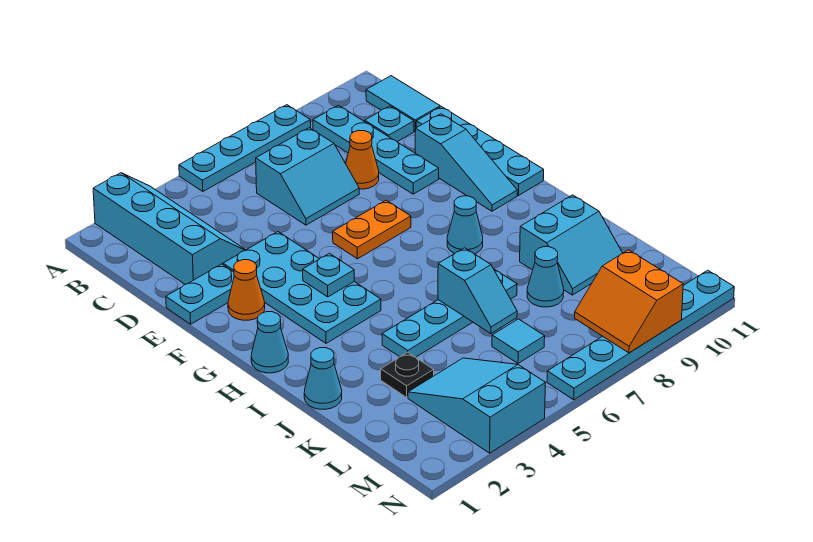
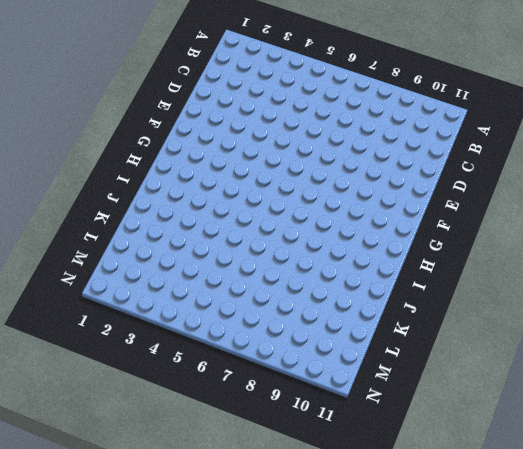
none -> cyan 2x4 slope [93,173,245,284]
none -> cyan 1x4 plate [179,105,311,191]
none -> cyan 1x4 plate [313,105,439,194]

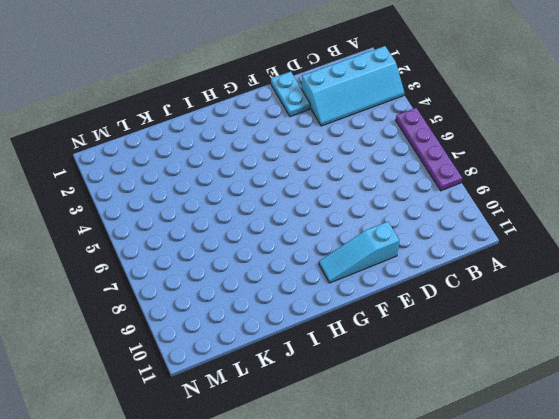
purple 1x4 plate [396,108,462,191] -> cyan 1x4 plate [179,105,311,191]
none -> cyan 1x4 plate [313,105,439,194]
none -> cyan 1x2 tile [366,76,440,131]
none -> cyan 2x2 slope [256,128,359,225]

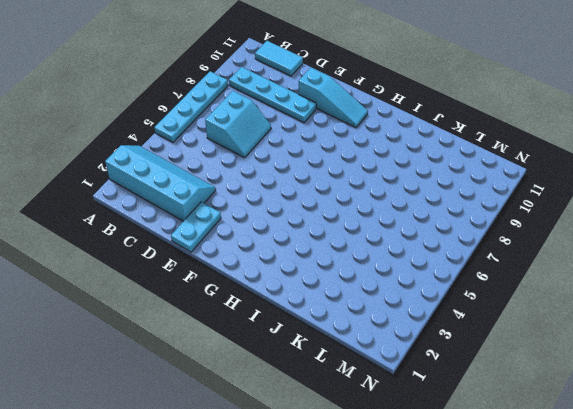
none -> cyan 1x1 plate [365,106,414,142]
none -> orange 1x1 cone [346,130,379,189]
none -> cyan 1x4 plate [416,107,544,196]

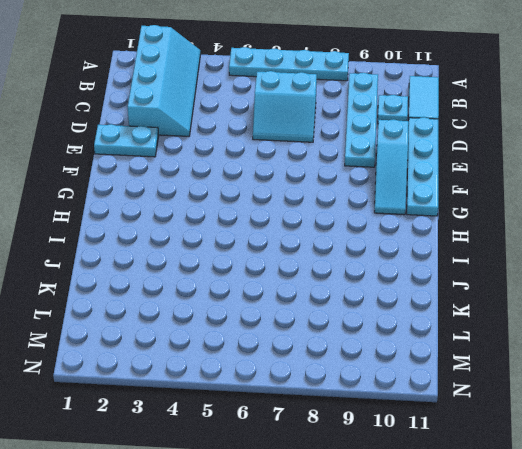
none -> orange 1x1 cone [346,130,379,189]
none -> cyan 2x4 plate [223,232,381,343]
none -> orange 1x1 cone [228,260,265,320]

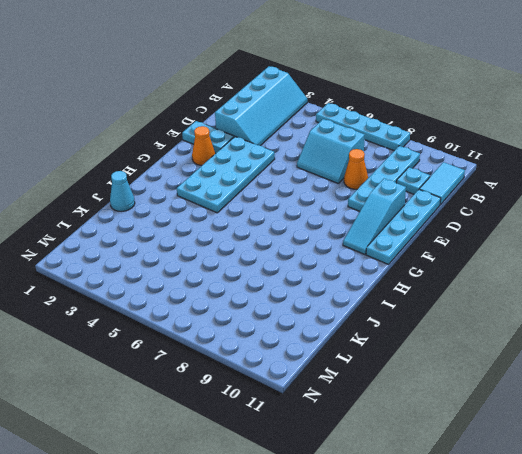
none -> orange 1x2 plate [333,200,411,259]
none -> cyan 1x1 cone [251,312,288,373]
none -> cyan 1x1 cone [447,196,483,254]

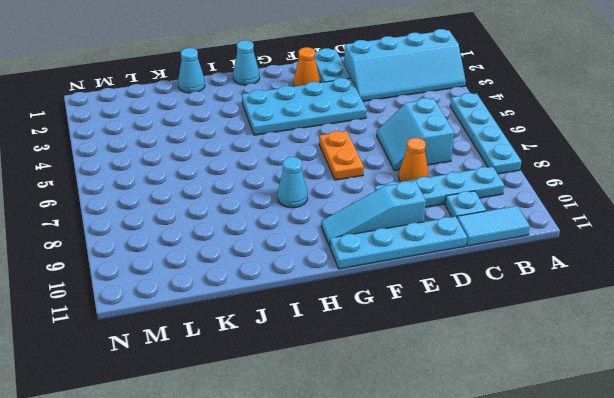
none -> cyan 1x4 plate [382,269,517,357]
none -> cyan 2x2 slope [520,195,623,295]
none -> black 1x1 plate [381,352,434,397]

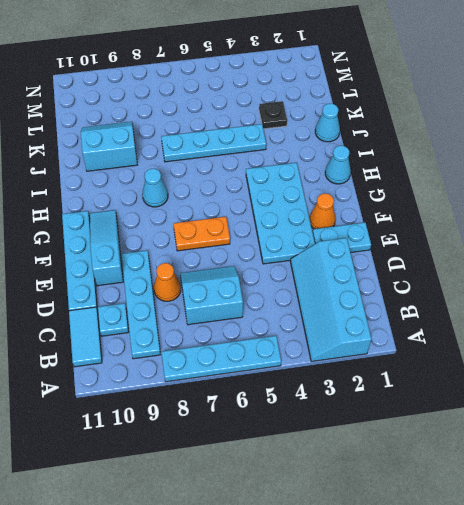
none -> cyan 1x1 cone [527,247,564,307]
none -> cyan 2x3 slope [408,358,546,453]
none -> cyan 1x1 tile [492,319,545,363]

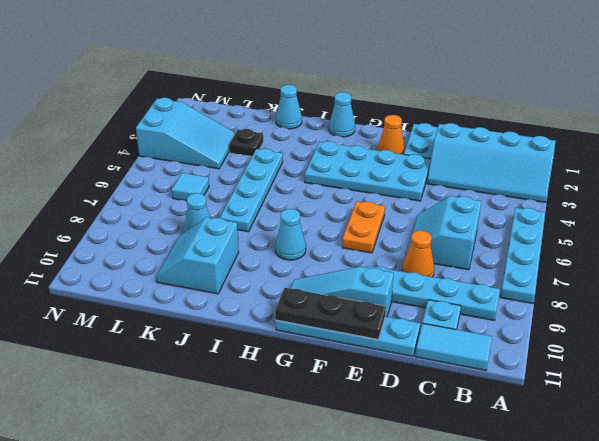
black 1x3 plate [275,288,386,339] -> none
none -> cyan 1x6 plate [547,270,734,400]
none -> cyan 1x1 plate [303,253,354,297]
none -> cyan 1x2 slope [438,248,517,334]

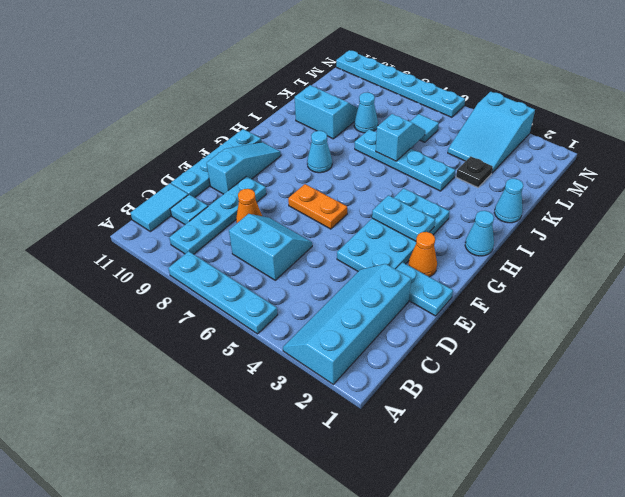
cyan 1x2 plate [372,195,435,241] -> cyan 1x1 plate [303,253,354,297]
none -> orange 2x2 slope [575,250,683,353]

